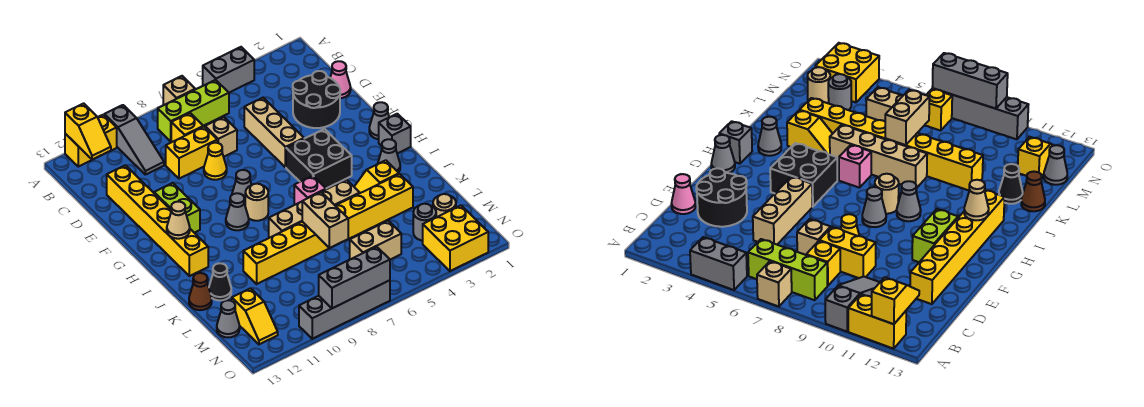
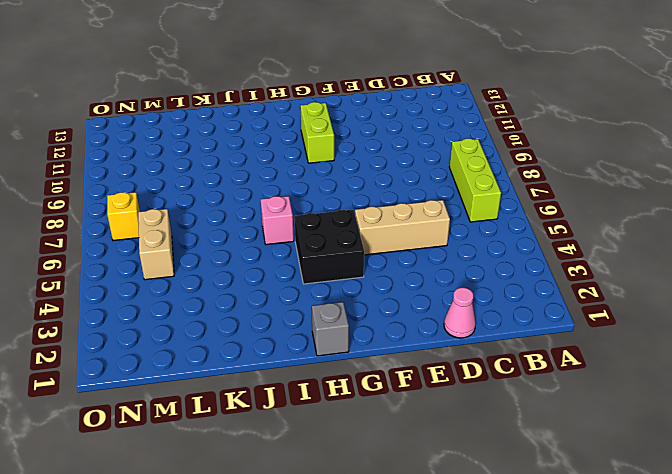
lime 1x2 brick [300,102,334,163] -> lime 1x2 brick turned to [154,183,200,233]
none -> grey 1x2 brick [203,47,254,93]
none -> tan 1x1 brick [163,76,195,105]
none -> grey 1x3 slope [104,105,164,175]
none -> yellow 1x2 brick [65,115,117,167]

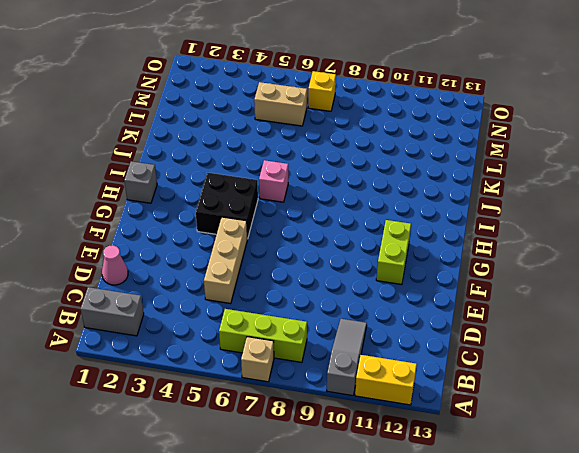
grey 1x2 brick [81,287,144,336] -> grey 1x2 brick moved to [203,47,254,93]
none -> yellow 1x1 brick [171,113,203,142]
none -> black 2x2 round brick [293,71,340,128]
none -> tan 1x1 brick [205,117,237,157]
none -> yellow 1x2 brick [166,127,217,179]

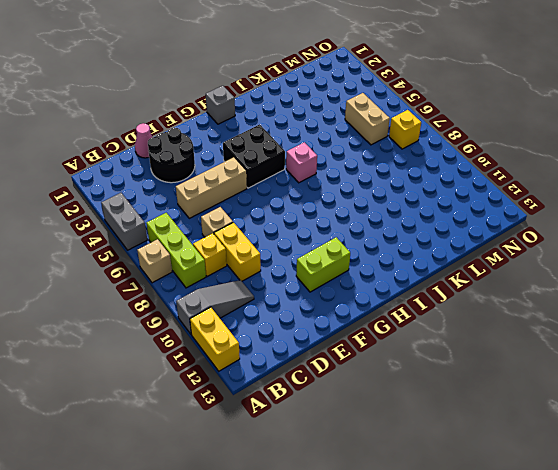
none -> yellow 1x6 brick [107,165,208,276]
none -> yellow 1x1 cone [204,143,227,180]
none -> grey 1x1 cone [369,102,389,139]
none -> grey 1x1 cone [232,170,251,204]

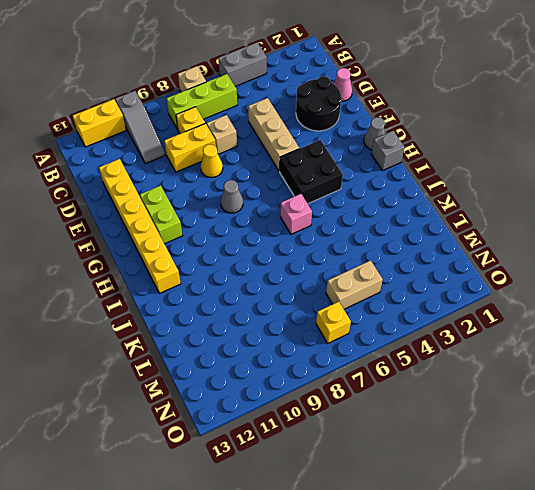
none -> tan 1x1 round brick [245,184,268,221]
none -> grey 1x1 cone [226,193,249,230]
none -> grey 1x1 cone [378,139,400,173]
none -> yellow 1x2 slope [354,160,399,193]

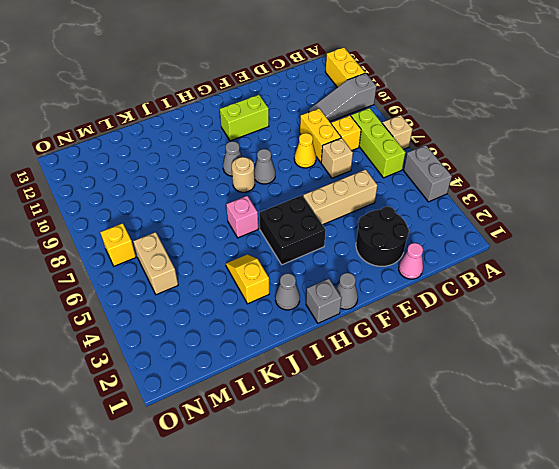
none -> yellow 1x6 brick [107,165,208,276]
none -> tan 1x4 brick [269,180,360,238]
none -> yellow 1x8 brick [243,174,413,284]
none -> black 1x1 cone [209,263,231,300]

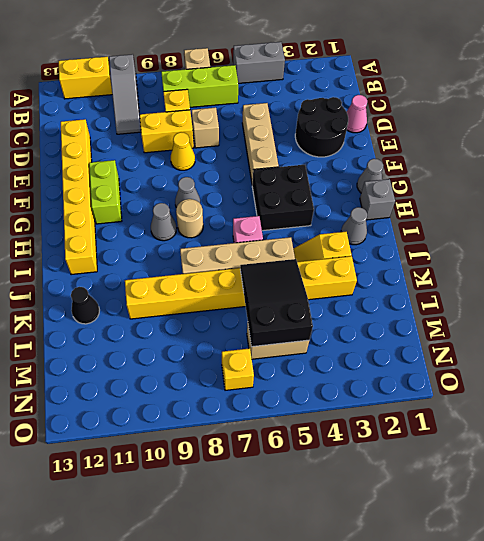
black 2x3 slope [240,259,313,347] -> none
none -> brown 1x1 cone [189,273,212,310]
none -> tan 1x1 round brick [433,194,456,217]
none -> grey 1x1 round brick [413,204,436,241]
none -> yellow 1x2 slope [232,288,278,344]

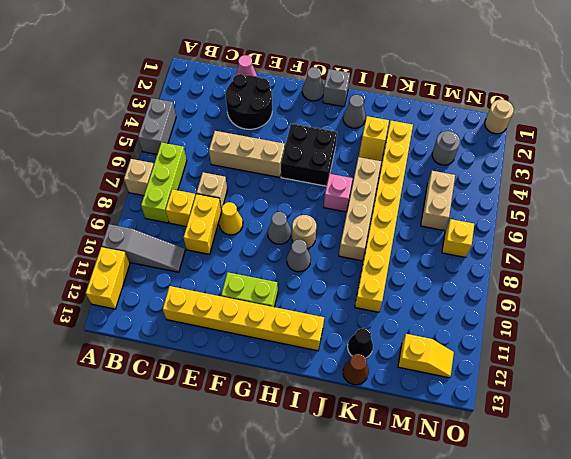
tan 1x1 round brick [485,100,514,134] -> tan 1x1 round brick moved to [433,194,456,217]
none -> grey 1x1 cone [217,300,240,337]
none -> yellow 2x2 brick [423,206,488,271]
none -> grey 1x4 brick [299,280,390,339]
none -> yellow 1x2 slope [65,103,111,160]

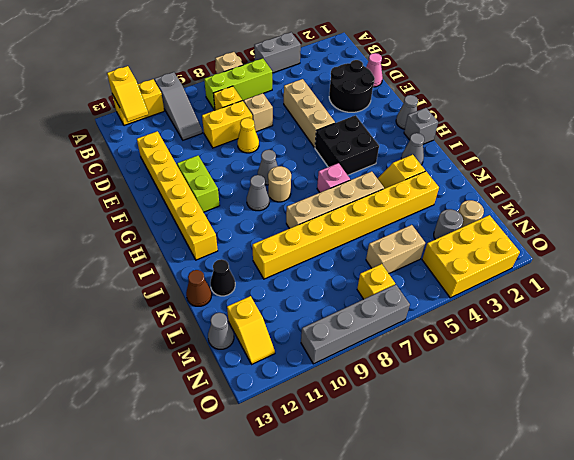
yellow 2x3 brick [422,215,520,298] -> yellow 2x2 brick [423,206,488,271]
none -> tan 1x1 cone [167,202,190,239]
none -> tan 1x2 brick [302,192,348,248]
none -> grey 1x3 brick [319,247,390,308]

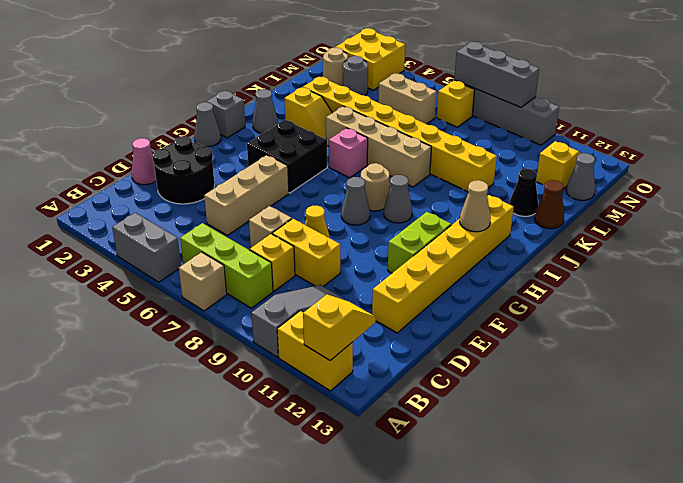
none -> tan 1x2 brick [302,192,348,248]

